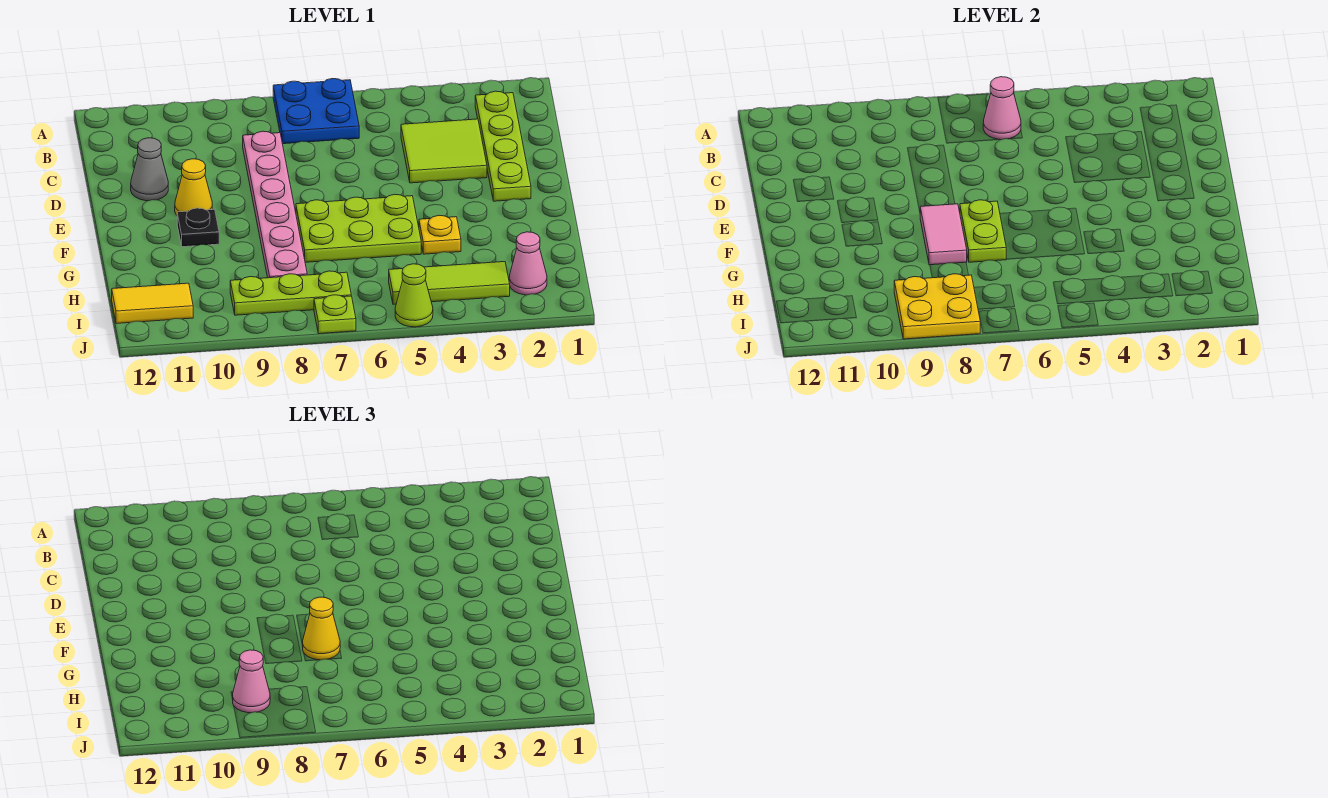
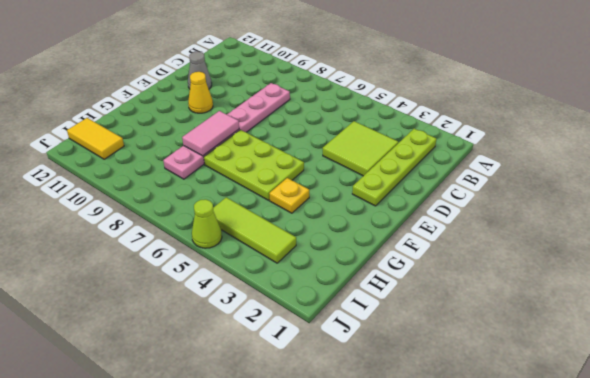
none -> blue 2x2 plate [273,79,359,144]
none -> black 1x1 plate [177,208,219,247]
none -> pink 1x1 cone [509,232,547,295]

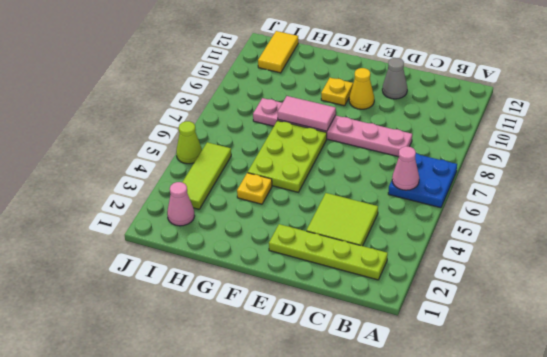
yellow 1x1 plate [321,78,353,106] -> black 1x1 plate [177,208,219,247]
none -> lime 1x3 plate [230,271,351,315]
none -> lime 1x1 plate [314,295,356,334]
none -> lime 1x2 plate [960,200,1006,262]

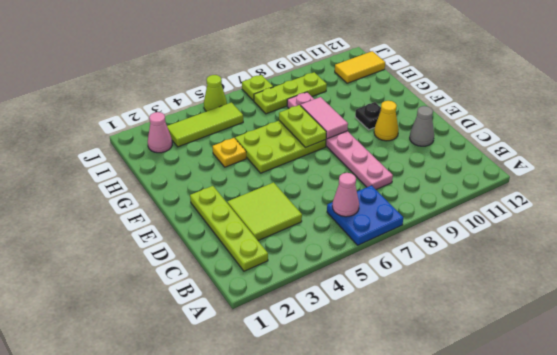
none -> yellow 2x2 plate [894,274,980,339]
none -> yellow 1x1 cone [303,597,340,660]
none -> pink 1x1 cone [233,650,270,713]

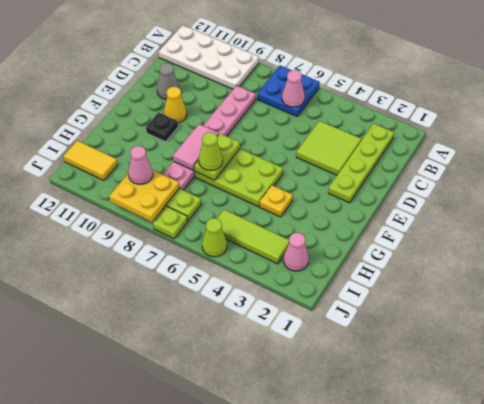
white 2x4 plate [159,25,259,89] -> none
lime 1x1 cone [199,132,223,171] -> yellow 1x1 cone [303,597,340,660]

